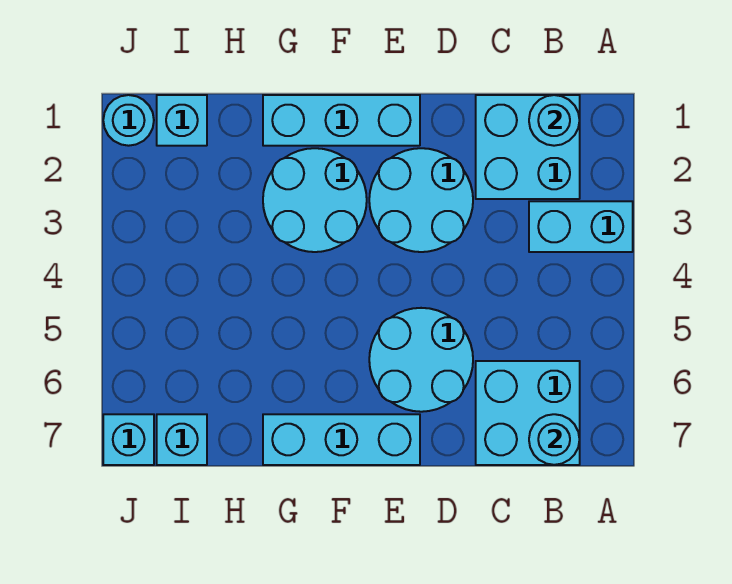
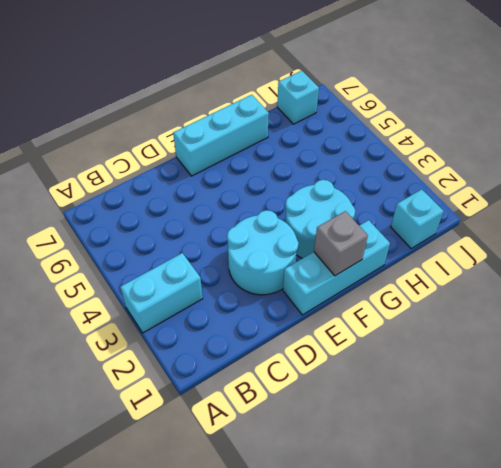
grey 1x1 brick [314,211,368,276] -> none
none -> cyan 2x2 brick [476,95,580,199]
none -> cyan 2x2 brick [476,361,580,465]
none -> cyan 2x2 round brick [369,308,473,412]

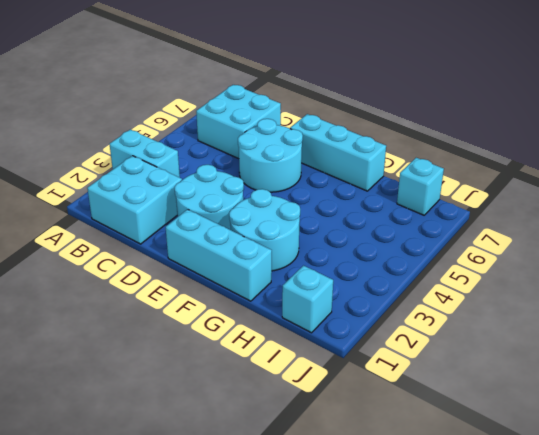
none -> cyan 1x1 round brick [103,95,154,146]
none -> cyan 1x1 brick [103,414,154,465]
none -> cyan 1x1 round brick [529,95,579,146]

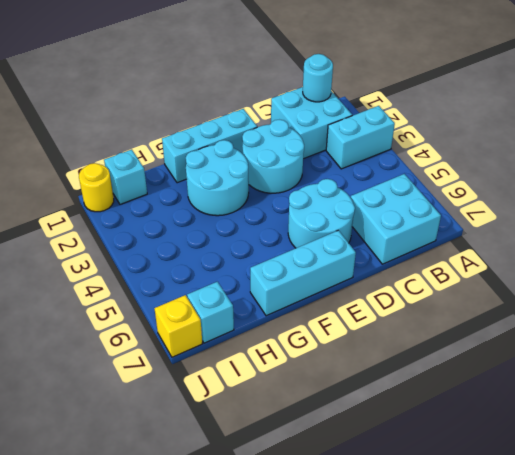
yellow 1x1 round brick [79,163,114,212] -> cyan 1x1 round brick [103,95,154,146]
yellow 1x1 brick [154,295,202,357] -> cyan 1x1 brick [103,414,154,465]
none -> cyan 1x1 round brick [529,414,580,465]

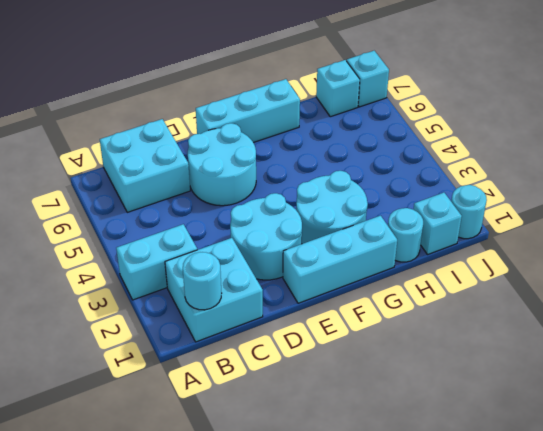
cyan 1x1 round brick [388,208,423,262] -> cyan 1x1 round brick moved to [529,414,580,465]

